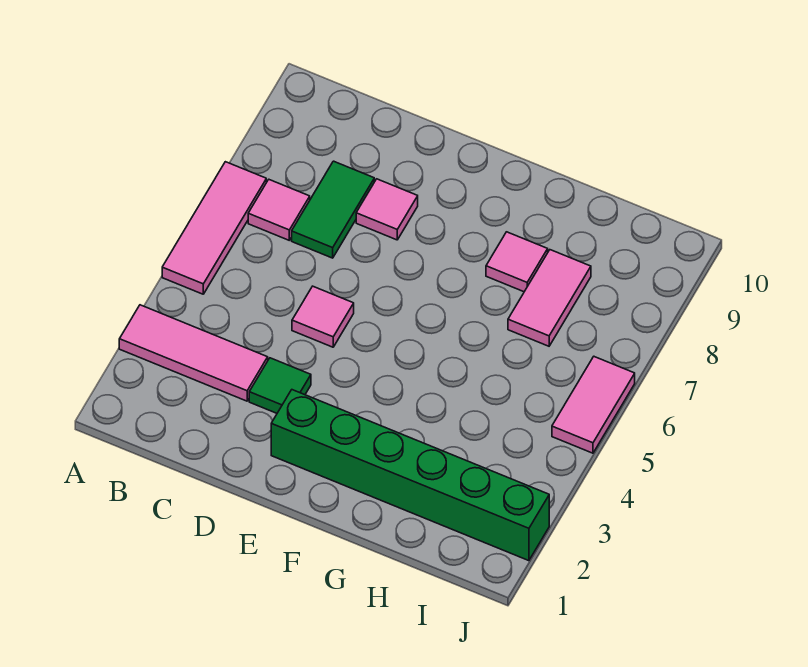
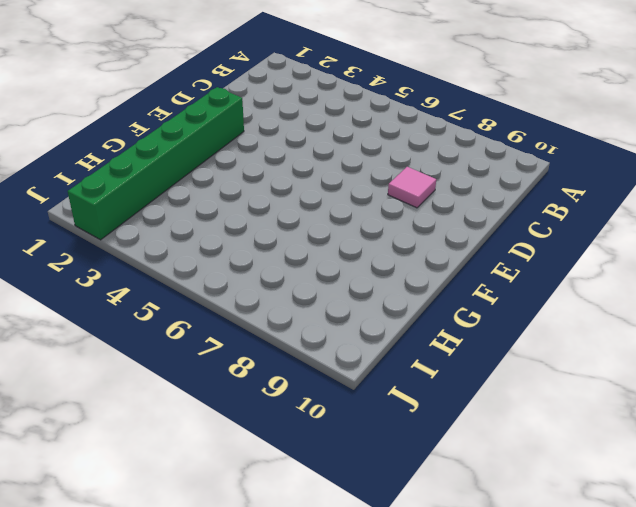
none -> pink 1x3 tile [119,305,268,401]
none -> pink 1x3 tile [162,162,266,294]

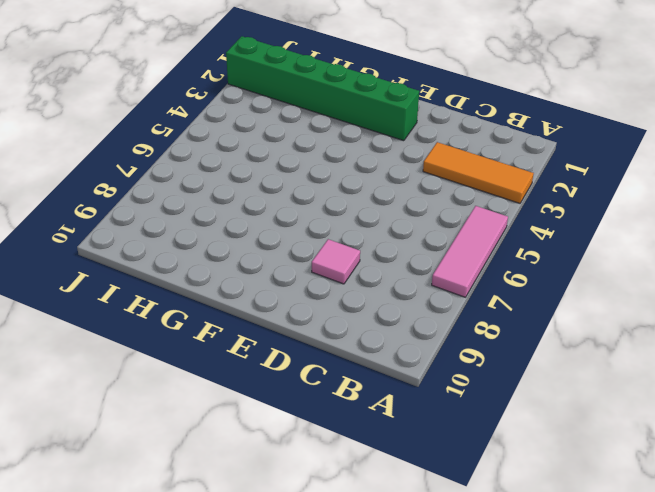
orange 1x3 tile [423,142,534,203] -> pink 1x3 tile [119,305,268,401]
none -> pink 1x1 tile [248,180,310,240]
none -> green 1x2 tile [292,161,374,258]

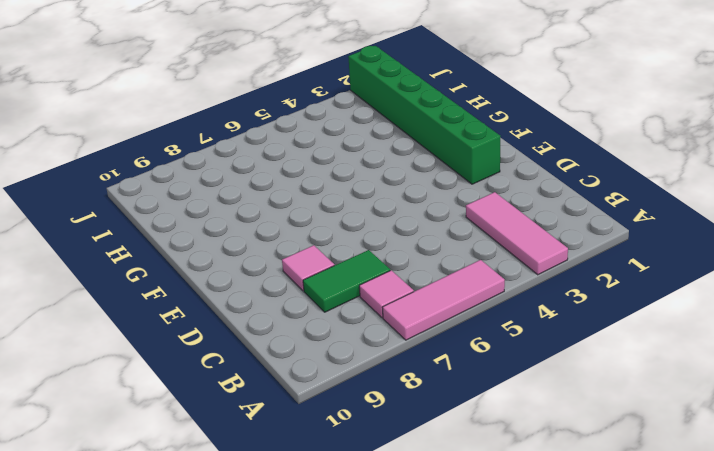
none -> green 1x1 tile [249,358,311,413]
none -> pink 1x1 tile [292,286,354,347]

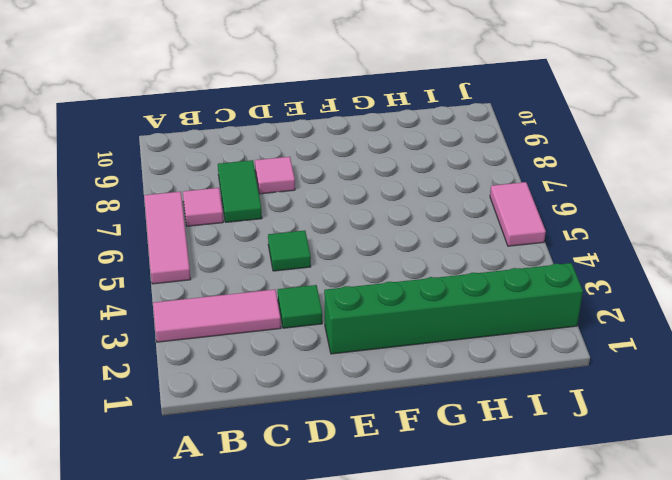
green 1x1 tile [268,231,311,271] -> pink 1x1 tile [292,286,354,347]
none -> pink 1x1 tile [486,232,548,292]
none -> pink 1x2 tile [508,250,591,346]

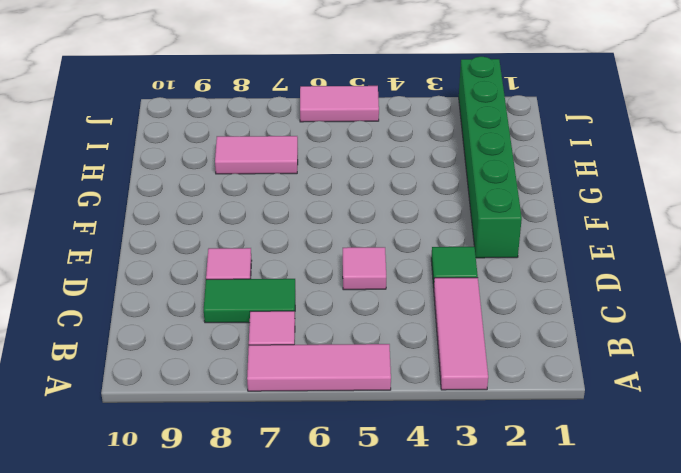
none -> pink 1x1 tile [486,232,548,292]

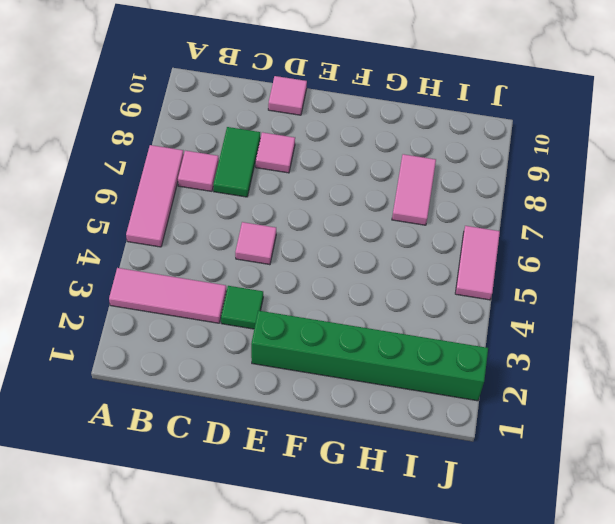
pink 1x1 tile [268,76,307,115] -> pink 1x1 tile moved to [486,232,548,292]

